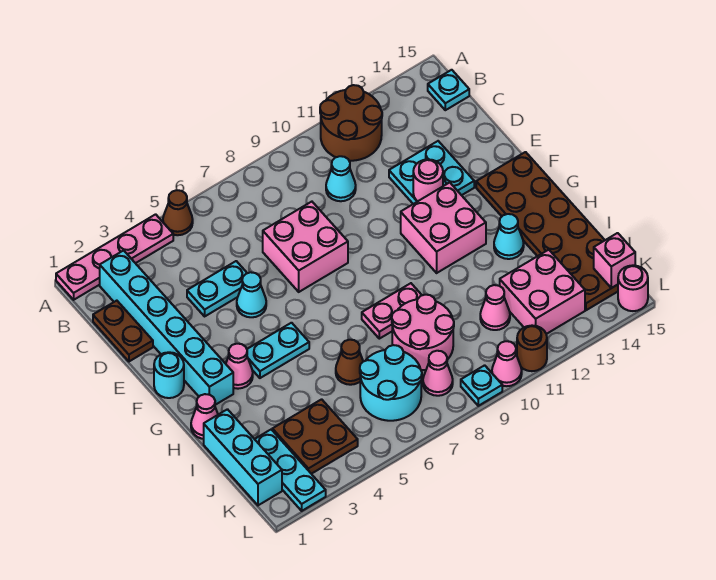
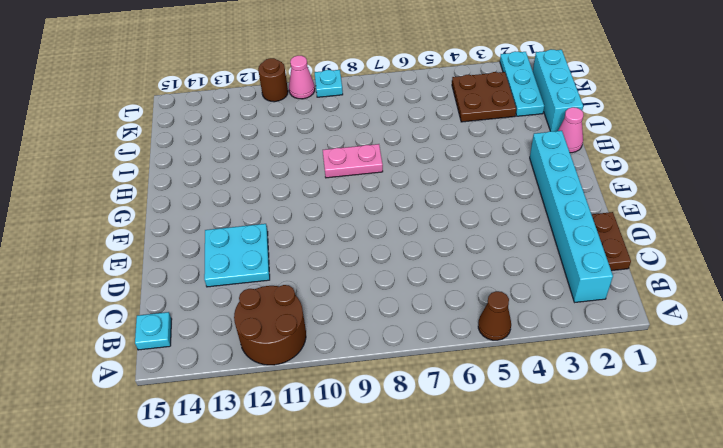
none -> pink 1x4 plate [56,214,173,300]
none -> cyan 1x1 cone [326,156,356,201]
none -> cyan 1x2 plate [187,261,247,316]
none -> pink 2x2 brick [263,202,348,292]

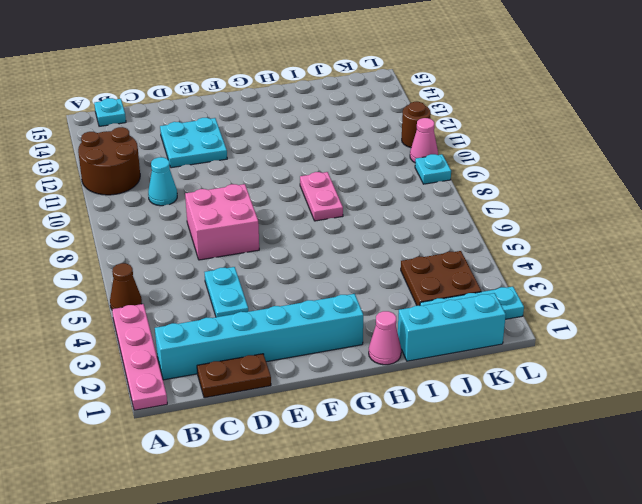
none -> cyan 1x1 cone [237,272,266,317]
none -> cyan 1x1 round brick [154,352,184,398]
none -> pink 2x2 brick [401,183,486,273]
none -> brown 2x6 plate [476,152,618,310]

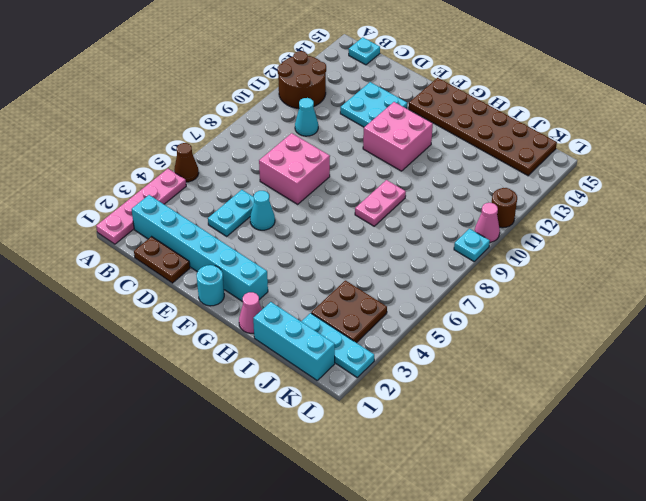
none -> pink 1x1 cone [226,344,253,389]
none -> cyan 1x2 plate [247,323,309,378]
none -> cyan 1x1 cone [494,214,524,259]
none -> brown 1x1 cone [336,340,363,385]

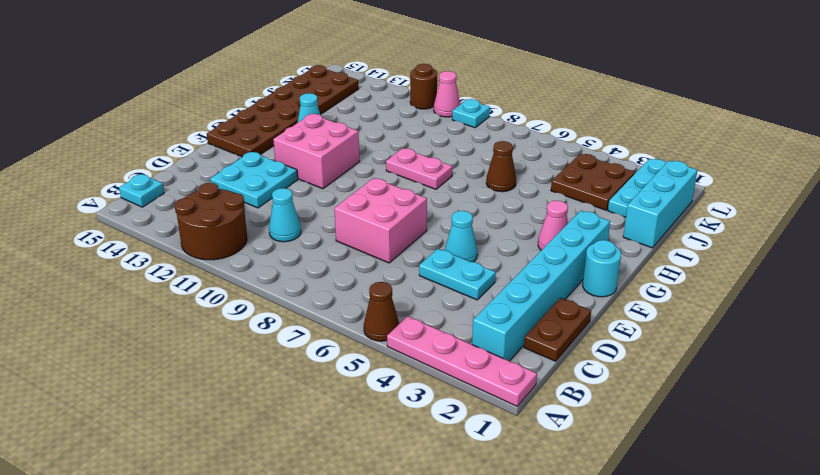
none -> cyan 1x2 plate [247,323,309,378]
none -> pink 1x1 cone [191,394,218,439]
none -> pink 2x2 round brick [392,295,454,370]
none -> cyan 2x2 round brick [360,345,422,421]

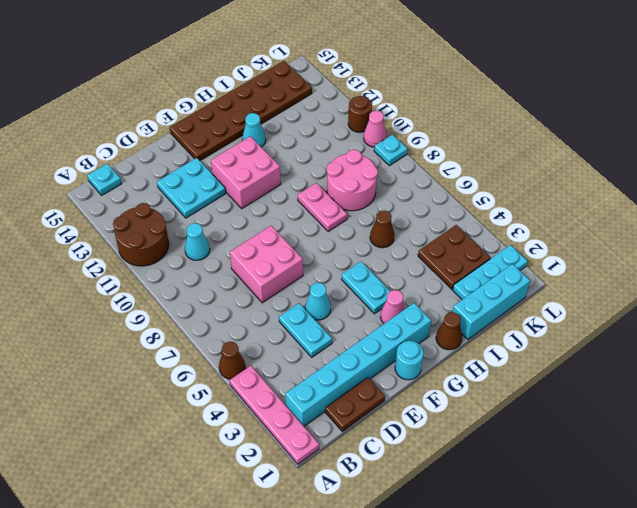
brown 1x1 cone [436,312,462,350] -> pink 1x1 cone [191,394,218,439]
none -> cyan 2x2 round brick [360,345,422,421]
none -> pink 1x1 cone [480,285,510,330]
none -> pink 2x2 brick [500,250,585,334]
none -> pink 1x1 cone [423,351,453,396]

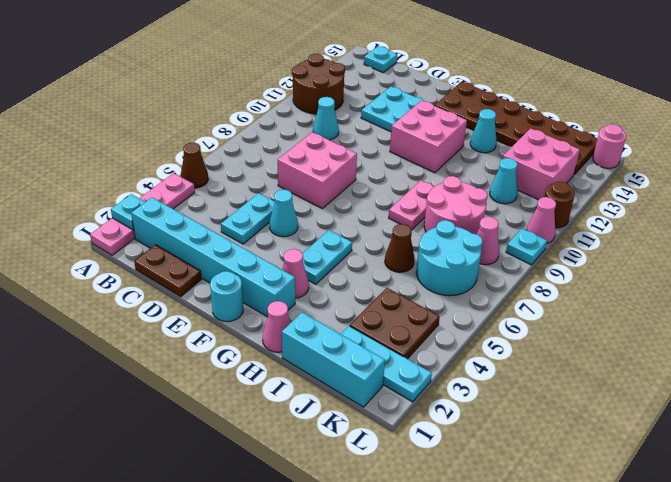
cyan 1x1 plate [111,194,145,230] -> none
cyan 1x1 cone [490,158,518,204] -> pink 1x1 cone [480,285,510,330]
none -> pink 1x1 round brick [413,159,443,201]
none -> pink 1x1 brick [594,233,635,288]

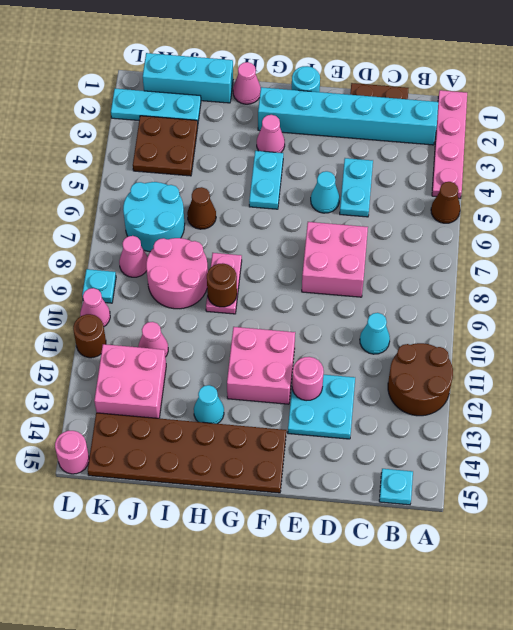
brown 1x1 round brick [207,263,237,307] -> none
none -> pink 1x1 brick [594,233,635,288]

